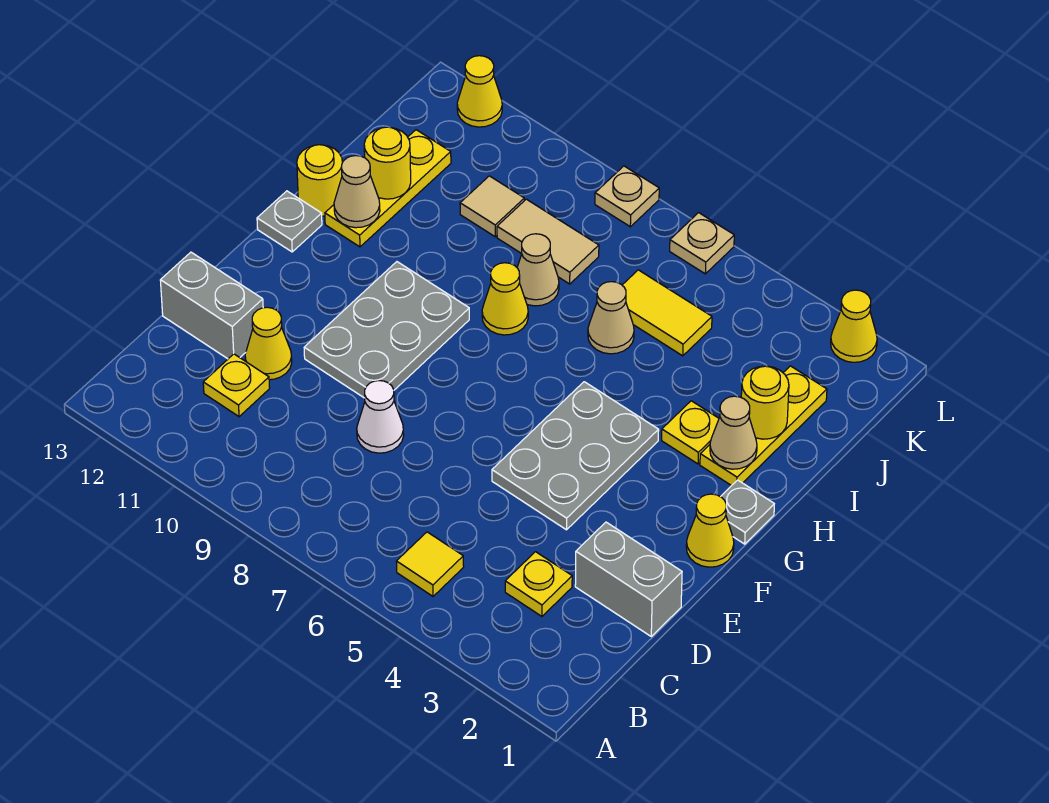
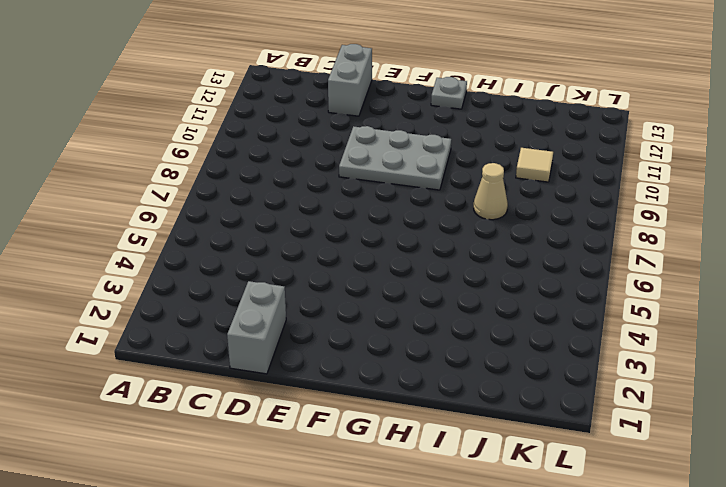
none -> yellow 1x1 tile [396,532,464,596]
none -> yellow 1x1 plate [505,552,572,616]
none -> yellow 1x1 plate [203,354,270,417]
none -> white 1x1 cone [357,381,404,453]

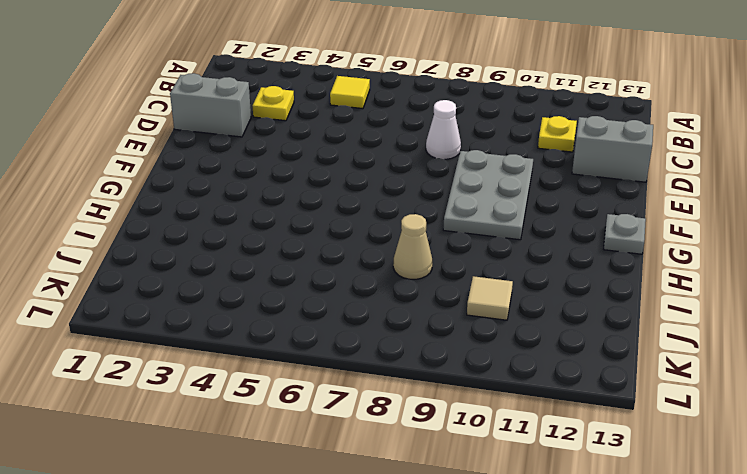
none -> yellow 1x1 cone [245,307,292,380]
none -> grey 2x3 plate [492,382,659,530]
none -> yellow 1x1 cone [686,494,734,567]
none -> grey 1x1 plate [721,480,774,544]

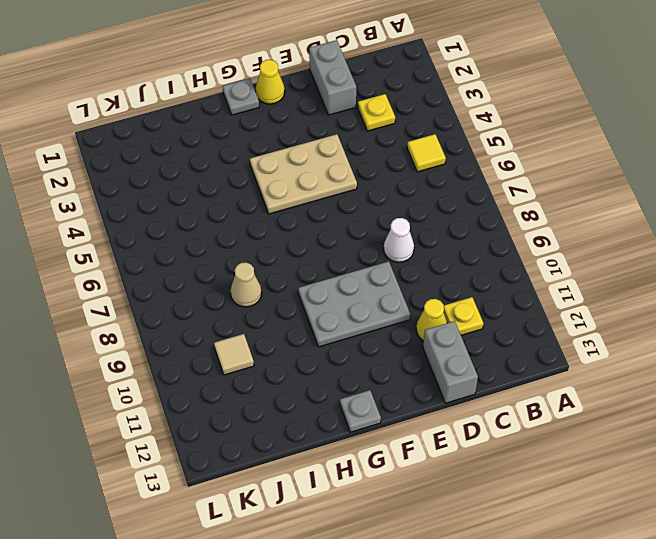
tan 2x3 plate [250,134,357,214] -> grey 2x3 plate [492,382,659,530]
none -> yellow 1x3 plate [700,366,827,486]
none -> yellow 1x1 plate [662,401,719,464]
none -> yellow 1x1 cone [482,263,528,335]
none -> yellow 1x3 plate [325,130,451,247]

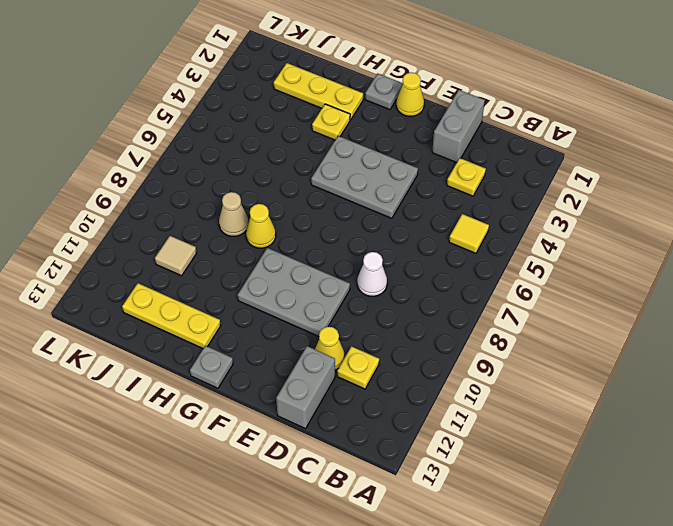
none -> yellow 1x1 round brick [297,145,342,216]
none -> tan 1x1 cone [588,282,634,354]
none -> yellow 1x2 tile [622,270,712,356]
none -> tan 1x2 tile [497,199,599,284]

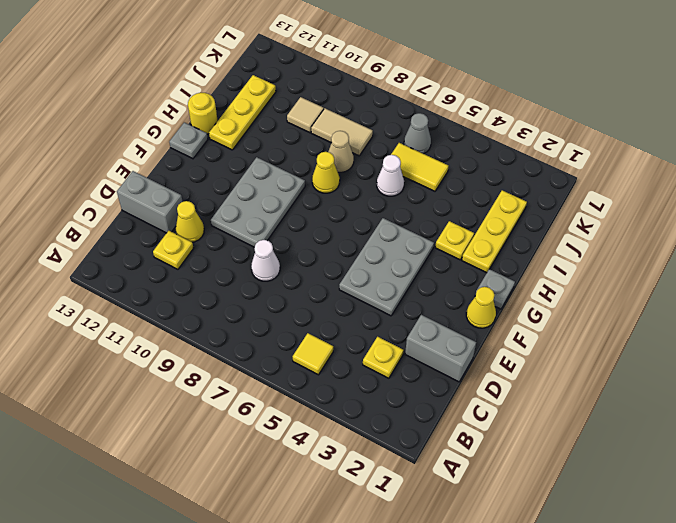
white 1x1 cone [377,155,404,196] -> tan 1x1 cone [588,282,634,354]
grey 1x1 cone [404,113,431,154] -> none
none -> yellow 1x1 cone [831,290,877,362]
none -> tan 1x1 plate [670,213,734,274]
none -> tan 1x1 plate [595,166,659,227]
none -> yellow 1x1 cone [457,56,502,127]

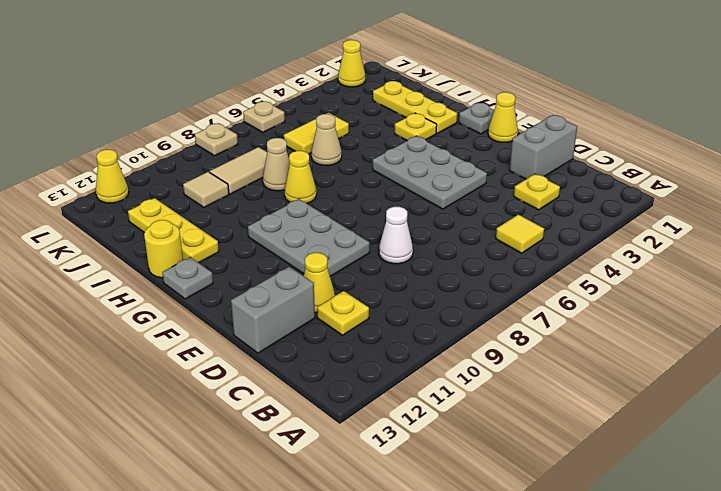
none -> tan 1x1 cone [710,396,757,469]
none -> tan 1x1 cone [334,156,380,228]
none -> yellow 1x1 round brick [741,366,789,439]
none -> yellow 1x1 round brick [364,127,411,199]

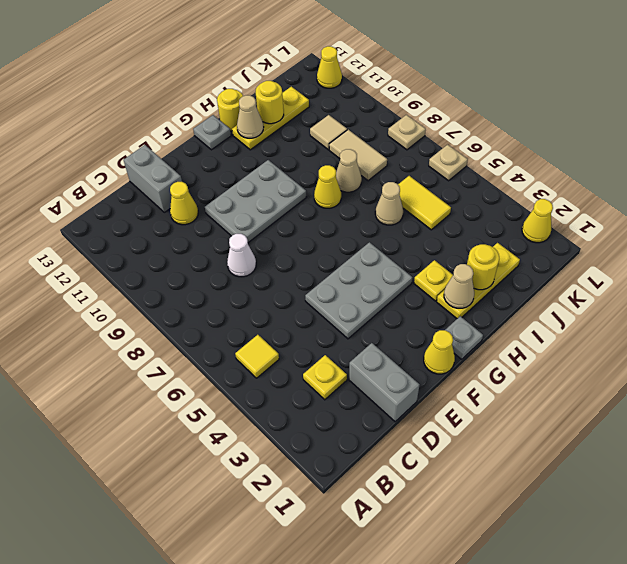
none -> yellow 1x1 plate [203,354,270,417]

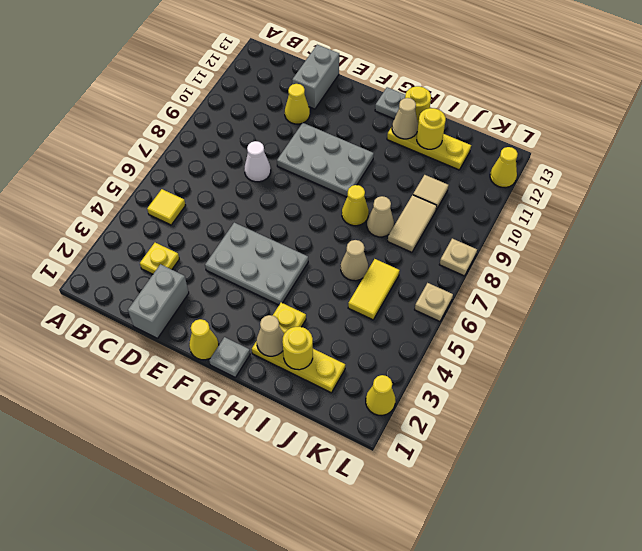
none -> yellow 1x1 plate [203,354,270,417]

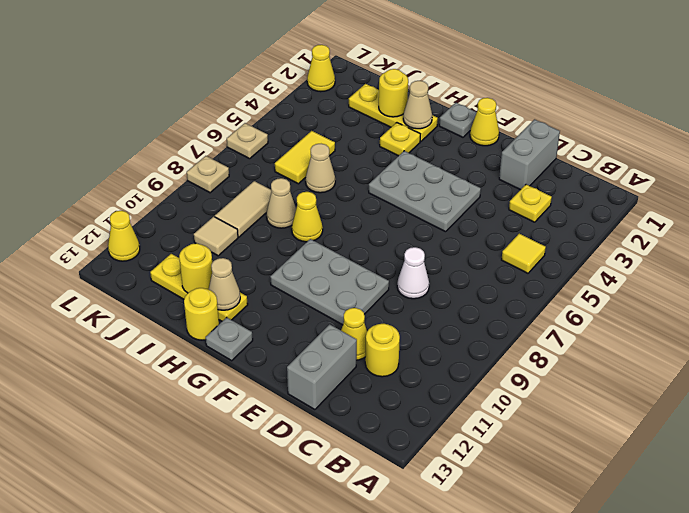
yellow 1x1 round brick [365,324,400,377] -> yellow 1x1 plate [203,354,270,417]

